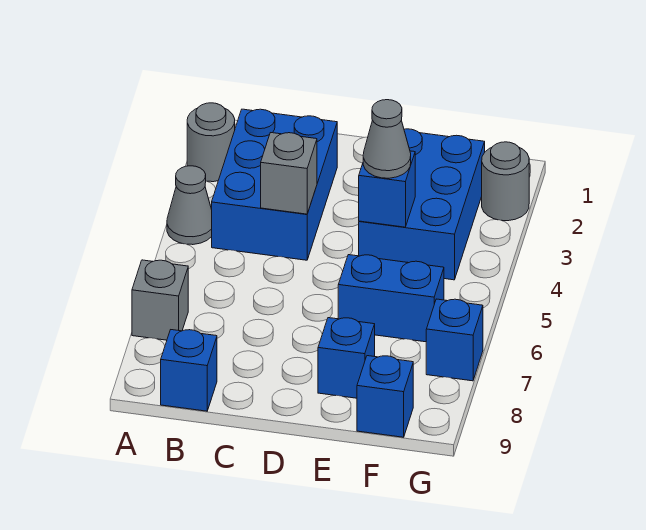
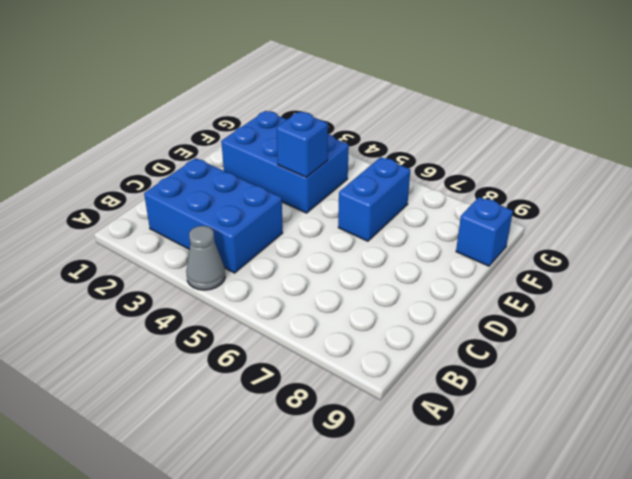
none -> grey 1x1 round brick [187,103,235,182]
none -> grey 1x1 brick [132,260,188,340]
none -> blue 1x1 brick [161,330,217,411]

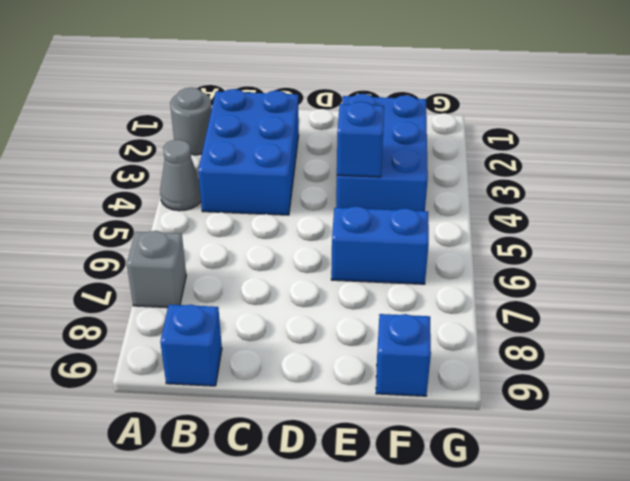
none -> blue 1x1 brick [318,318,375,398]
none -> grey 1x1 round brick [482,142,529,221]
none -> blue 1x1 brick [426,299,483,381]

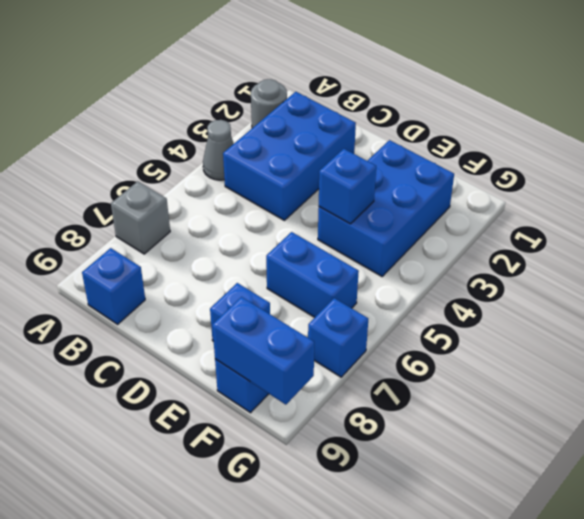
blue 1x2 brick [212,297,314,405] -> none
none -> grey 1x1 round brick [482,142,529,221]
none -> grey 1x1 brick [261,133,317,214]
none -> grey 1x1 cone [363,100,411,178]

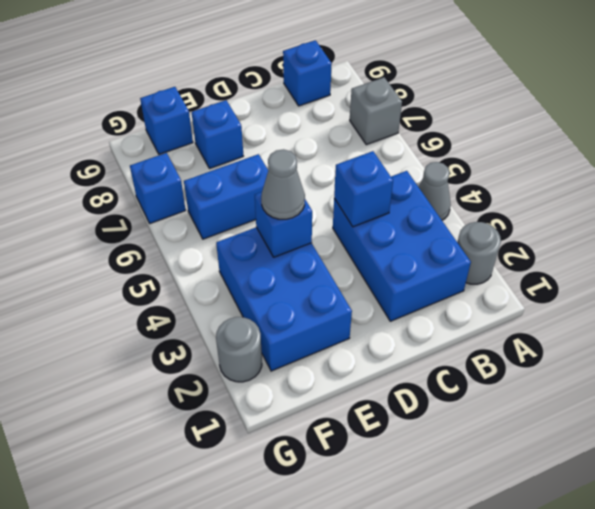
blue 1x1 brick [334,151,393,227] -> grey 1x1 brick [261,133,317,214]

